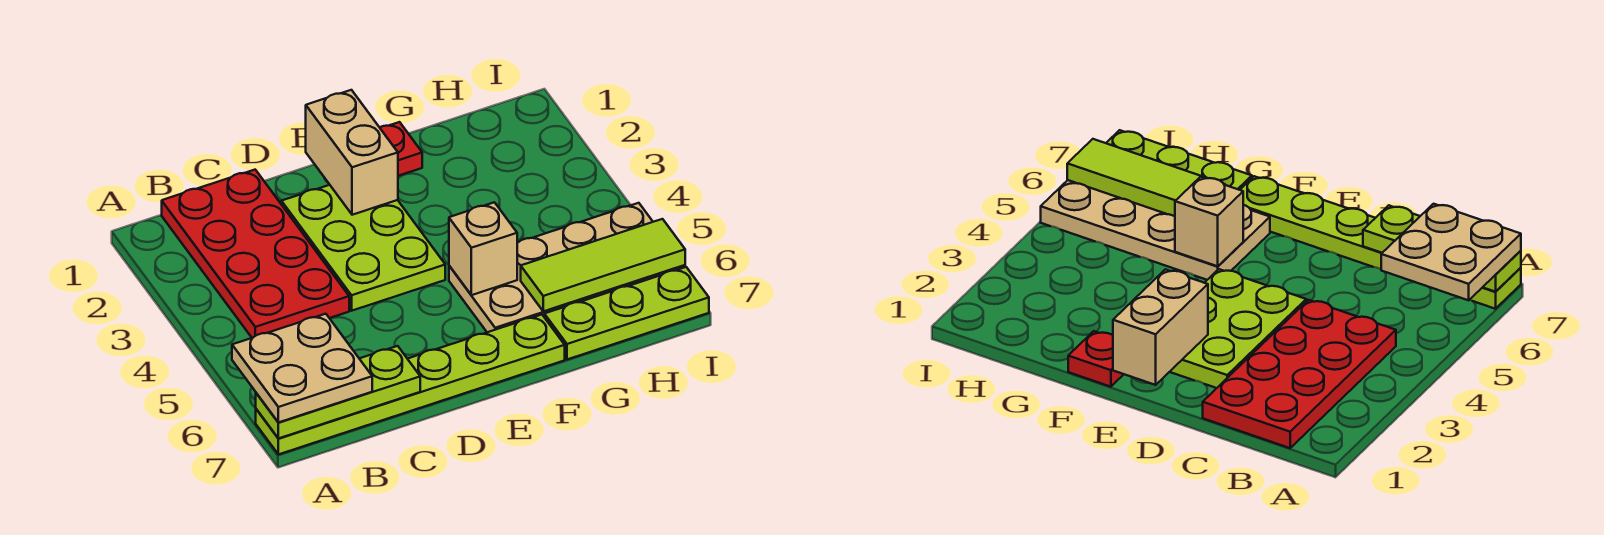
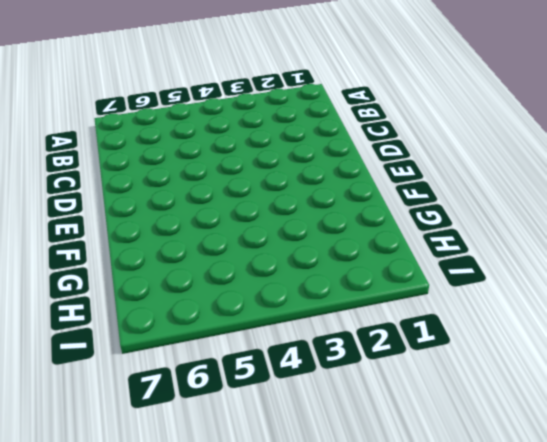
none -> lime 1x6 plate [256,315,565,454]
none -> red 2x4 plate [162,170,349,338]

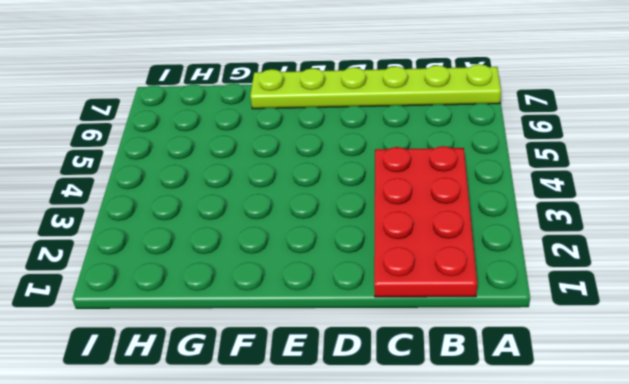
none -> lime 2x3 plate [281,185,445,311]
none -> red 1x1 plate [380,122,422,176]

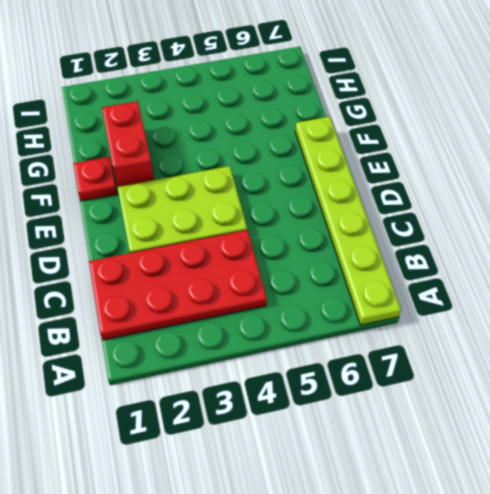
red 1x2 brick [102,101,154,187] -> none
none -> tan 2x4 plate [449,203,685,332]
none -> lime 1x3 plate [544,267,709,359]

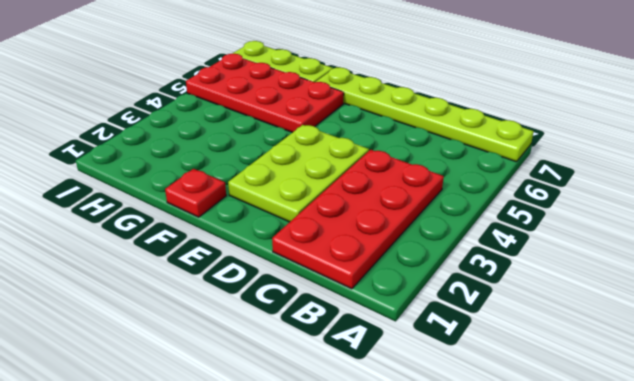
red 2x4 plate [186,54,344,133] -> tan 2x4 plate [449,203,685,332]
none -> lime 1x3 plate [256,346,420,438]
none -> tan 1x2 brick [306,90,398,215]

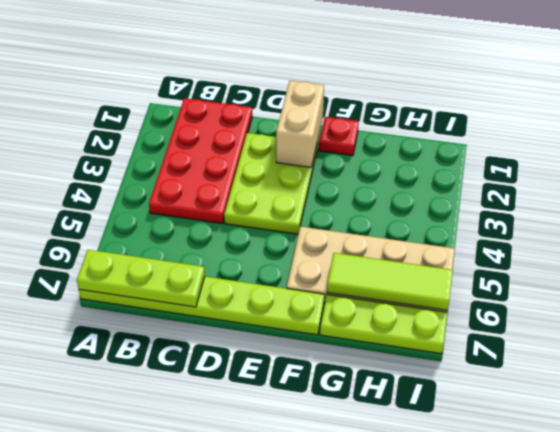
none -> tan 1x1 brick [449,202,517,295]
none -> tan 2x2 plate [232,314,372,422]

